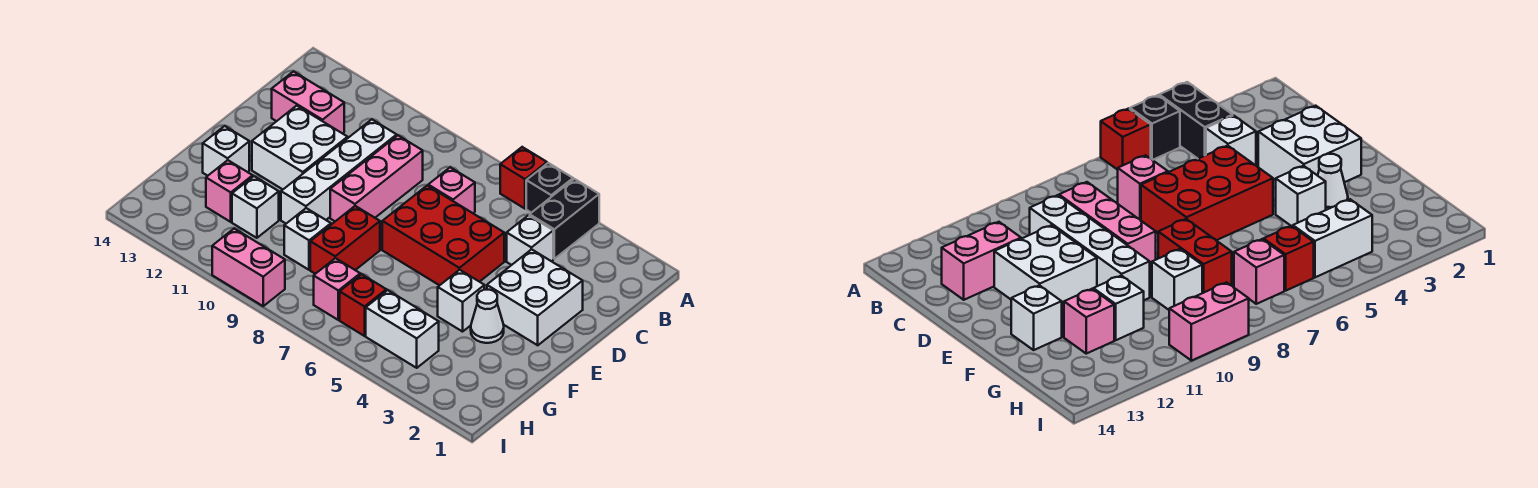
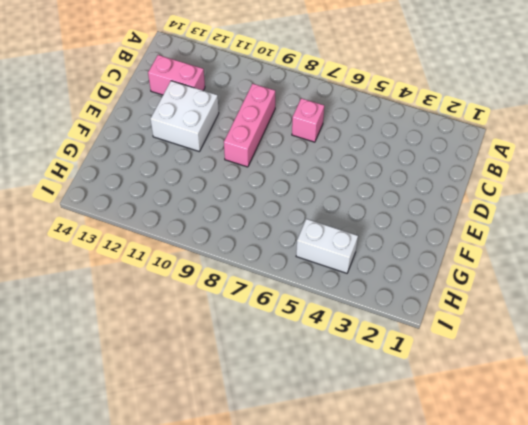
none -> black 1x2 brick [530,179,599,259]
none -> black 1x1 brick [526,163,573,213]
none -> red 1x1 brick [500,147,547,209]

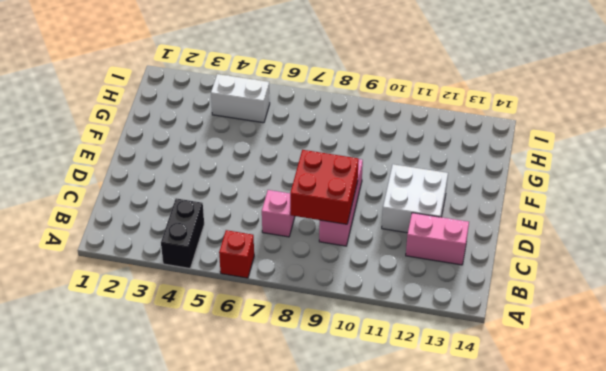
red 2x2 brick [290,150,359,224] -> none
none -> black 1x1 brick [526,163,573,213]
none -> white 1x1 brick [507,215,553,265]
none -> white 1x4 brick [281,119,397,224]

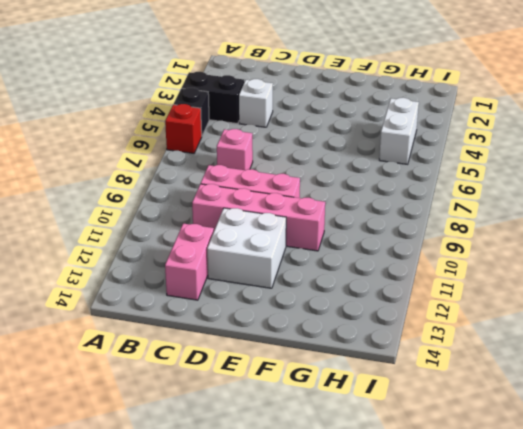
pink 1x4 brick [192,184,325,251] -> white 1x4 brick [281,119,397,224]
none -> white 2x2 brick [487,249,583,345]
none -> red 2x3 brick [382,186,504,285]
none -> white 1x1 cone [471,290,504,343]

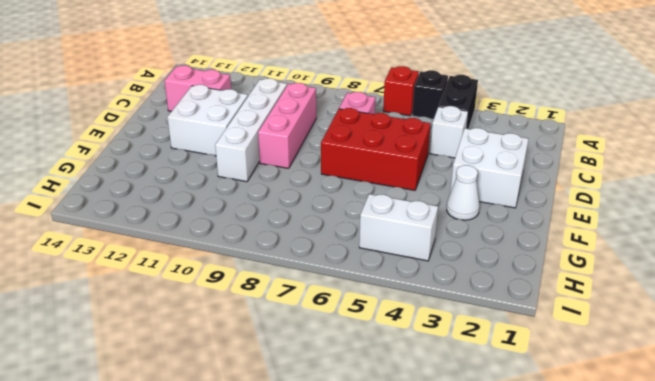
none -> white 1x1 brick [438,270,484,332]
none -> red 1x2 brick [310,206,380,274]
none -> white 1x1 brick [203,126,249,176]

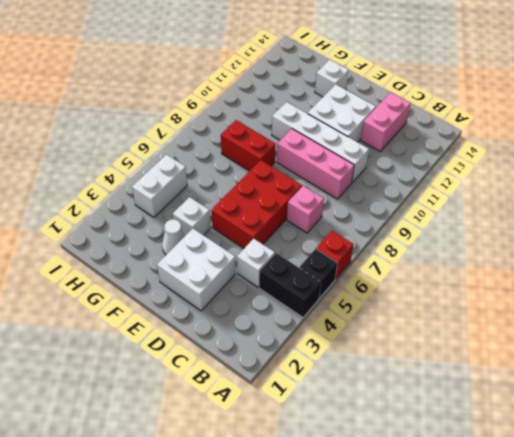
none -> white 1x1 brick [284,208,331,270]
none -> white 1x1 brick [232,176,279,238]
none -> pink 1x1 brick [206,160,253,222]

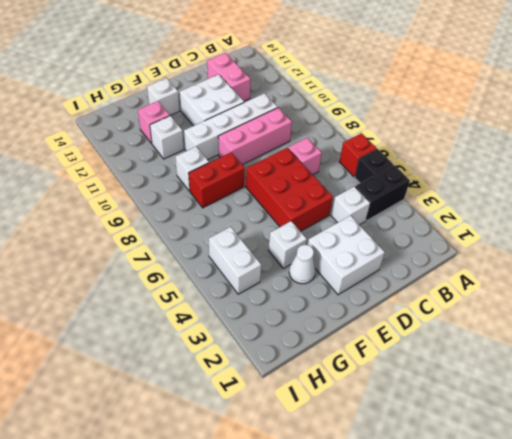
none -> red 1x1 brick [340,274,386,336]
none -> pink 1x1 brick [314,258,360,320]
none -> pink 1x2 brick [212,229,285,306]

